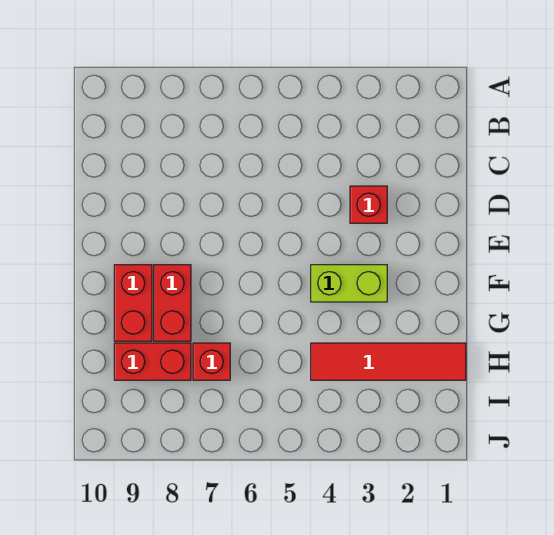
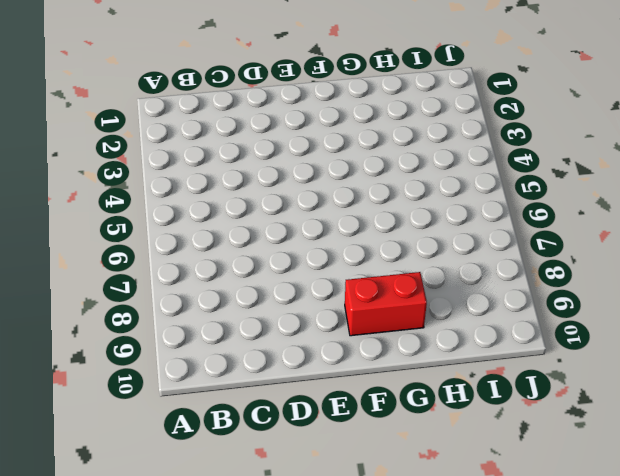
none -> red 1x1 brick [350,186,387,223]
none -> lime 1x2 brick [311,265,387,302]

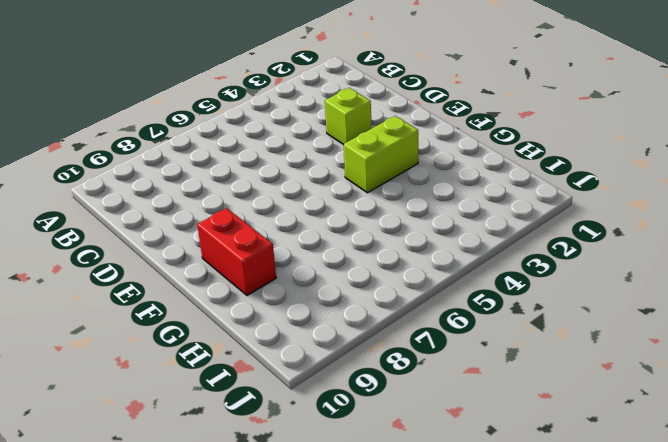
lime 1x1 brick [325,88,372,145] -> red 1x1 brick [350,186,387,223]
none -> red 1x2 brick [154,265,191,341]
none -> red 1x4 tile [311,343,466,380]

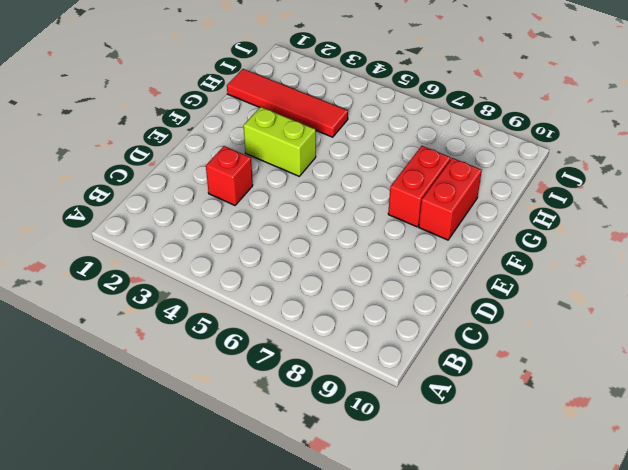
none -> red 1x1 brick [193,343,230,380]
none -> red 1x2 brick [114,343,191,380]

